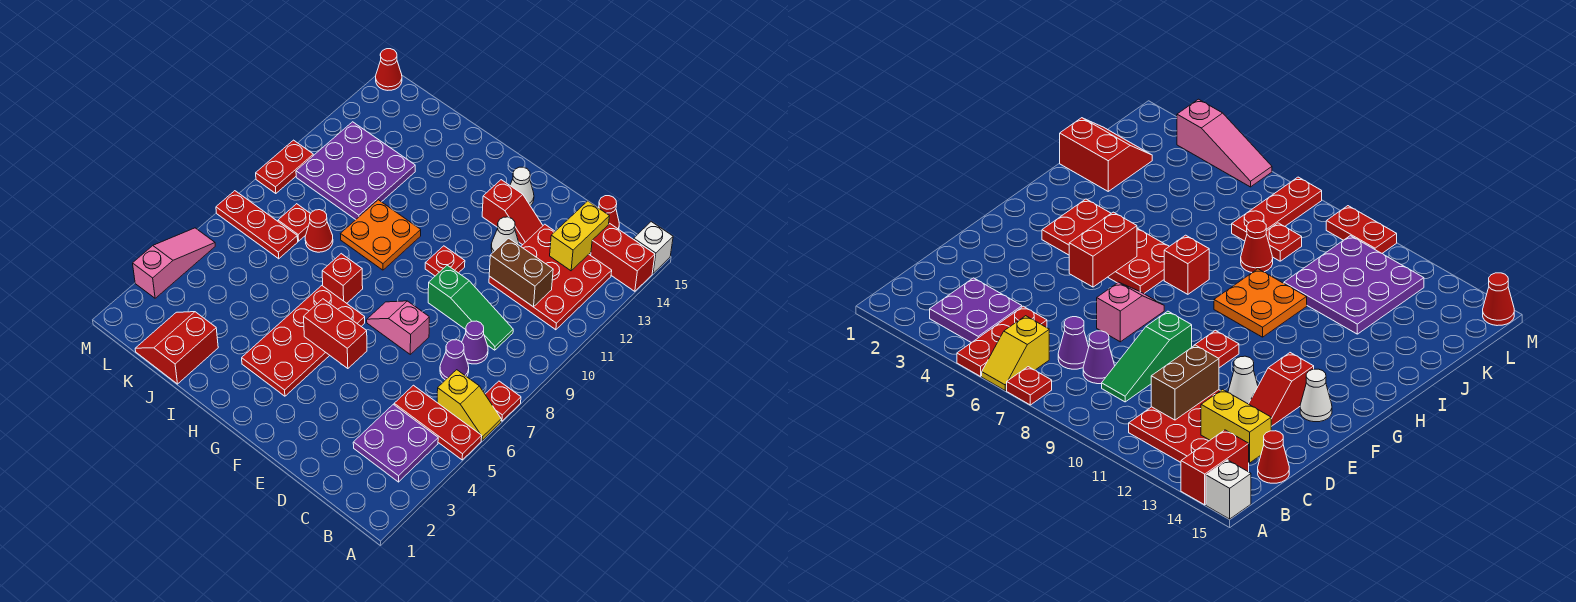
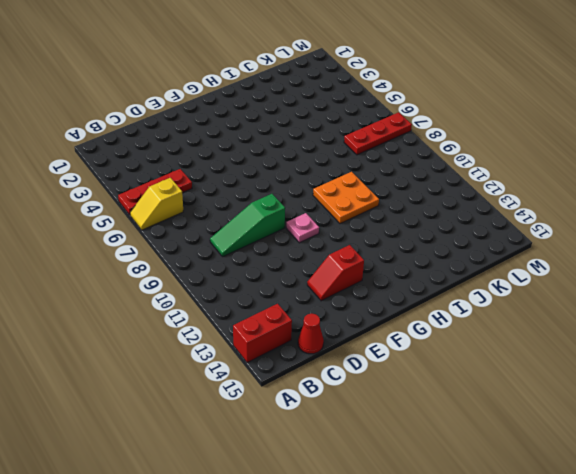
pink 1x1 plate [286,213,319,243] -> red 1x1 plate [425,246,465,276]
none -> red 1x1 plate [485,381,521,421]
none -> white 1x1 brick [634,222,673,273]
none -> purple 2x2 plate [353,404,438,482]
none -> red 3x3 plate [489,224,612,330]

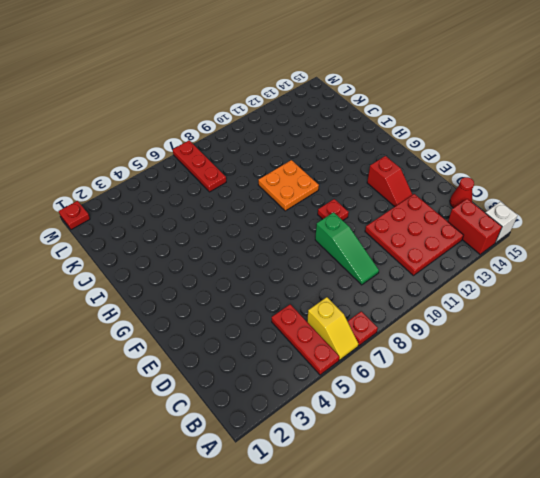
red 1x1 plate [59,201,90,230] -> red 1x1 plate moved to [278,204,311,241]
none -> purple 2x2 plate [353,404,438,482]
none -> purple 1x1 cone [440,340,469,380]
none -> purple 1x1 cone [462,321,488,364]
none -> pink 1x2 slope [367,301,429,354]

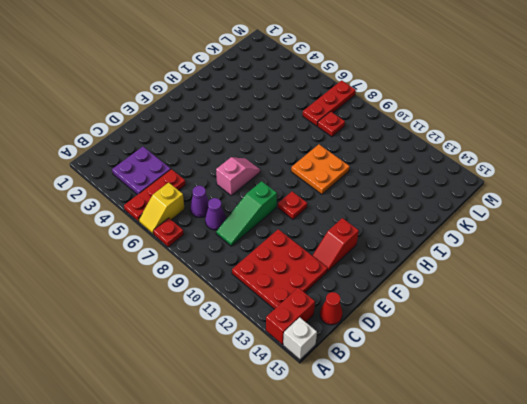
none -> white 1x1 cone [491,217,519,253]
none -> white 1x1 cone [510,167,534,206]
none -> red 2x4 plate [242,286,365,396]
none -> red 1x1 brick [322,254,363,303]

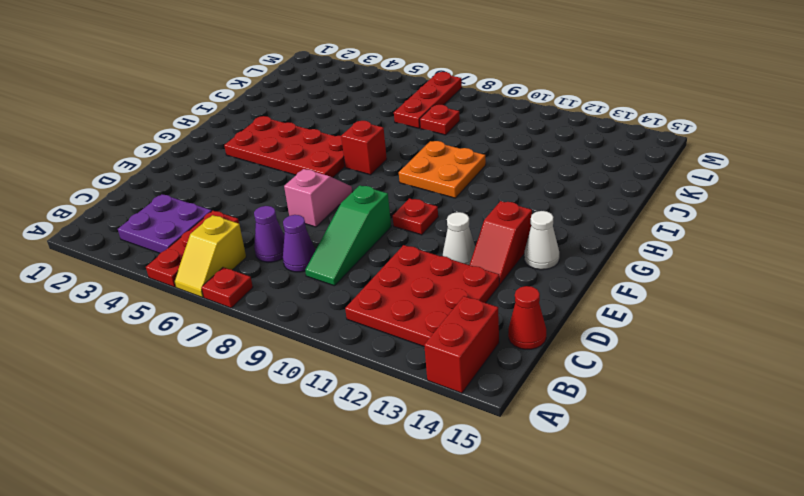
none -> white 1x1 brick [634,222,673,273]
none -> red 2x2 slope [135,312,218,384]
none -> red 1x1 cone [305,210,333,252]
none -> purple 3x3 plate [296,122,415,220]

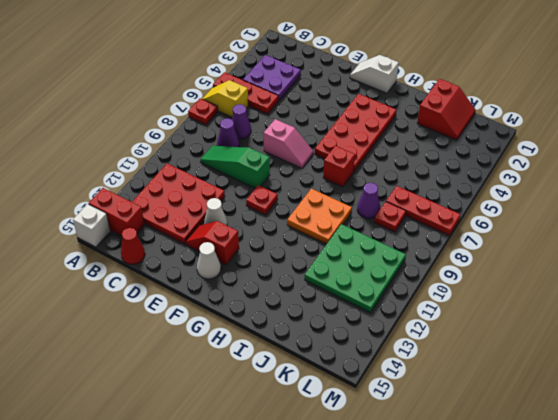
white 1x2 slope [350,55,399,93] -> none
purple 1x1 cone [357,183,380,219] -> red 1x1 cone [305,210,333,252]
green 3x3 plate [305,224,406,312] -> purple 3x3 plate [296,122,415,220]
none -> pink 1x3 slope [133,228,215,298]
none -> red 1x2 plate [256,140,313,194]
none -> red 1x1 cone [376,49,402,90]
none -> brown 1x2 brick [489,238,553,307]

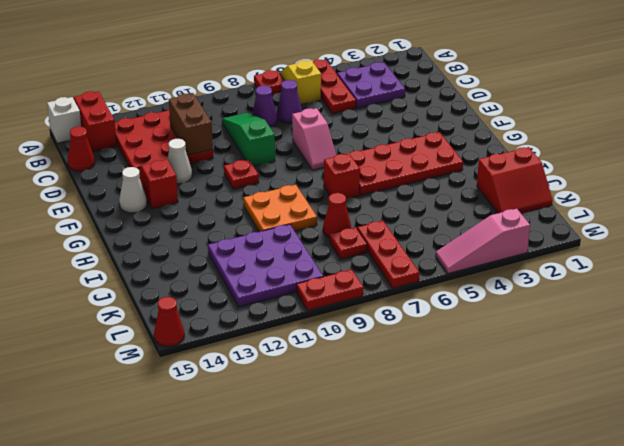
none -> yellow 1x2 brick [550,201,609,271]
none -> red 1x2 brick [304,299,367,369]

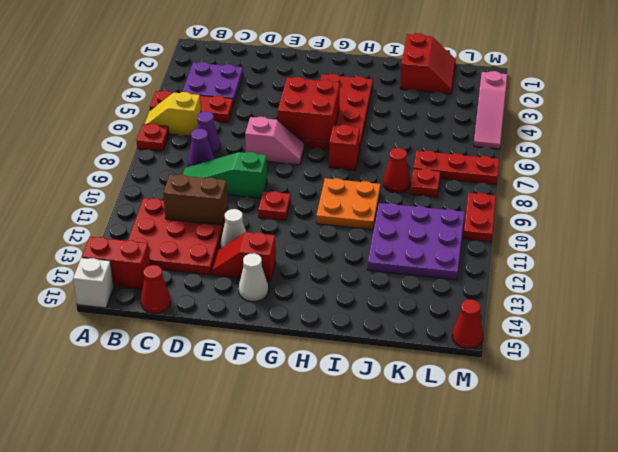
red 2x2 brick [278,77,340,141] -> red 1x2 brick [304,299,367,369]
none -> yellow 1x2 brick [550,201,609,271]

